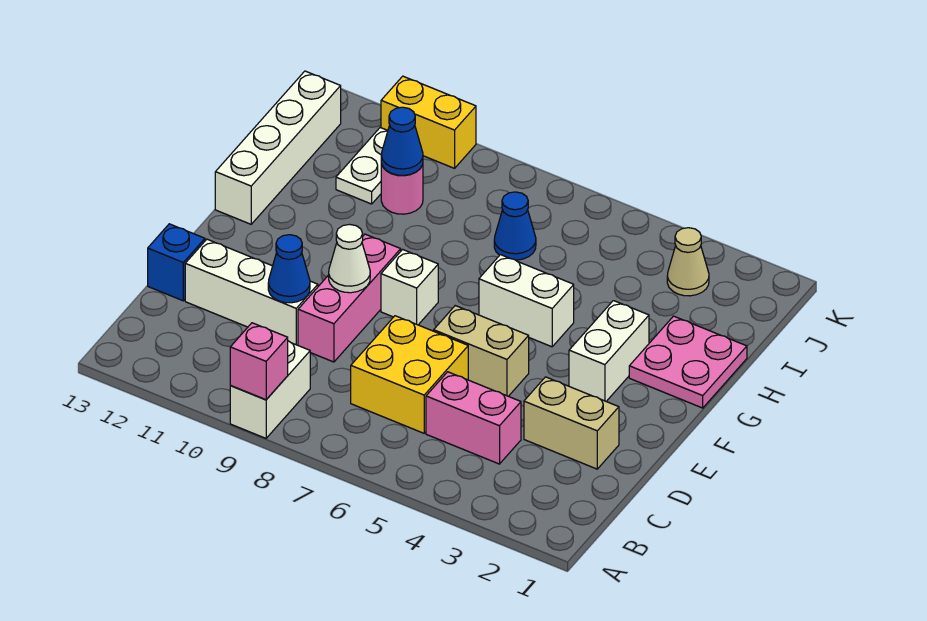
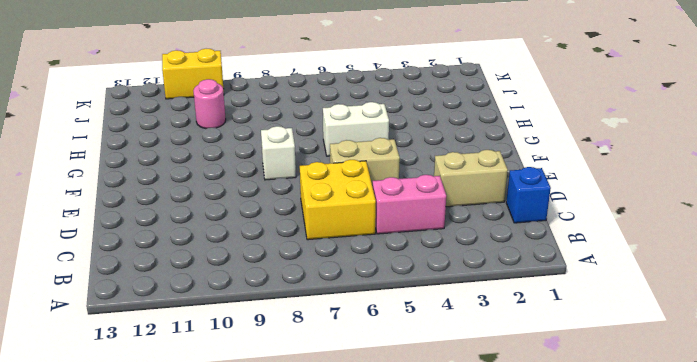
blue 1x1 brick [506,167,551,223] -> blue 1x1 brick moved to [148,224,205,301]
none -> white 1x2 brick [230,341,310,438]
none -> pink 1x3 brick [298,234,401,362]
none -> white 1x3 brick [185,239,318,345]

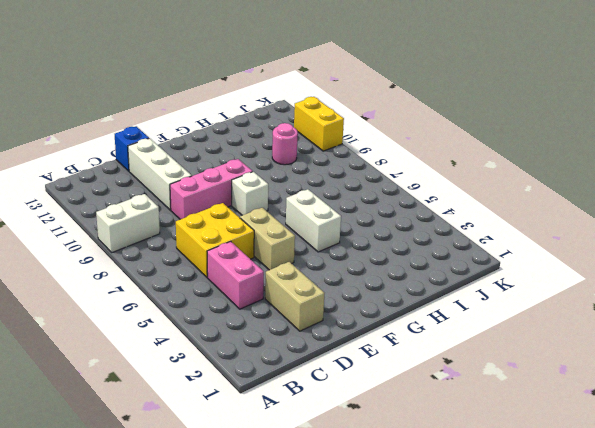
none -> white 1x2 brick [569,301,649,401]
none -> pink 2x2 plate [629,316,747,408]
none -> white 1x4 brick [215,71,341,224]

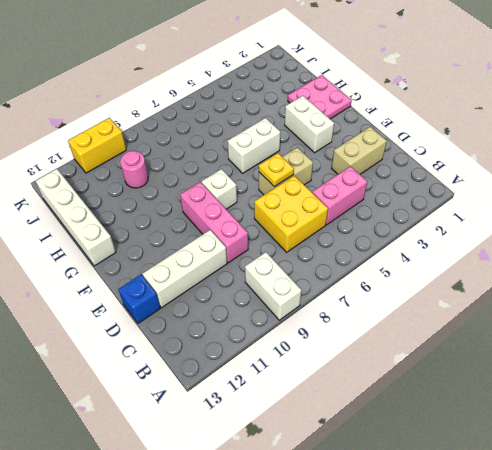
yellow 1x1 plate [259,153,294,187] -> none
none -> blue 1x1 cone [494,192,536,260]
none -> white 1x2 plate [336,128,388,204]
none -> tan 1x1 cone [667,228,709,296]

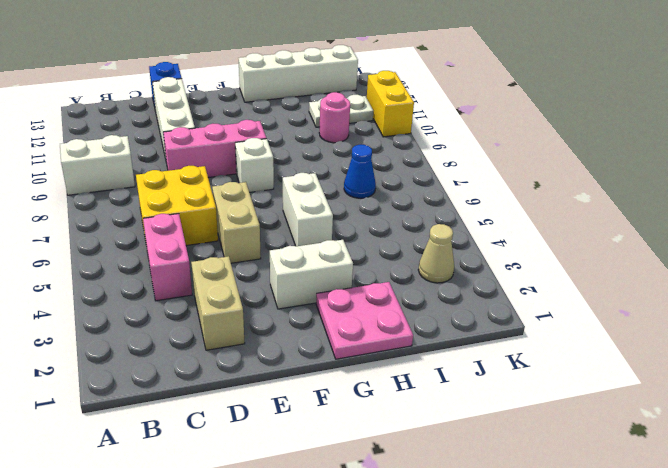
none -> pink 1x1 brick [230,323,288,400]
none -> blue 1x1 cone [268,235,310,303]
none -> white 1x1 cone [329,224,370,293]

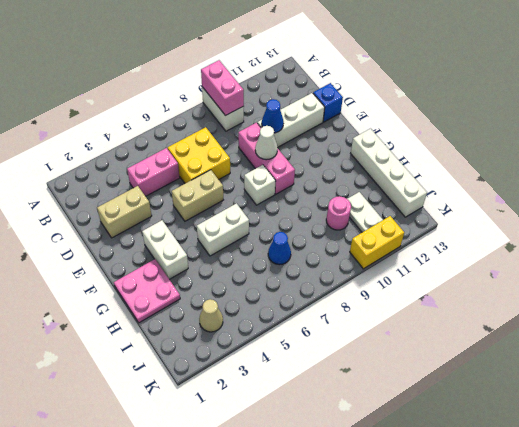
pink 1x2 brick [201,60,244,116] -> pink 1x1 brick [230,323,288,400]
none -> blue 1x1 cone [381,107,423,175]

